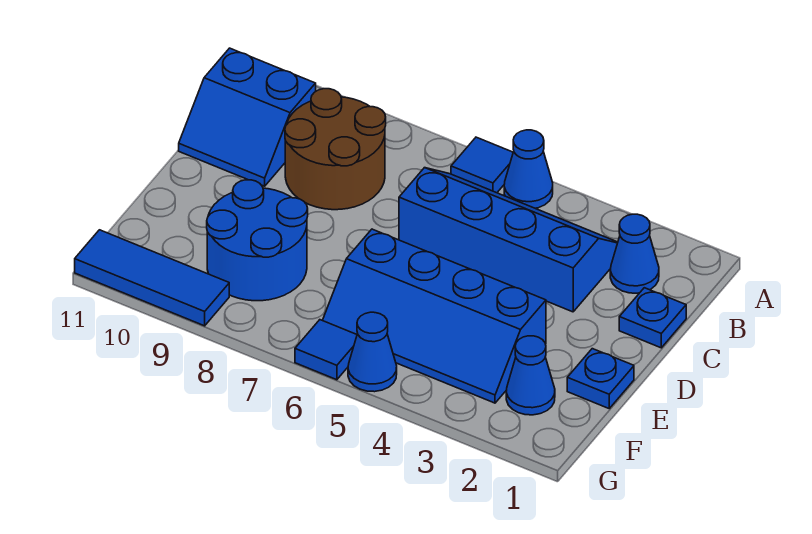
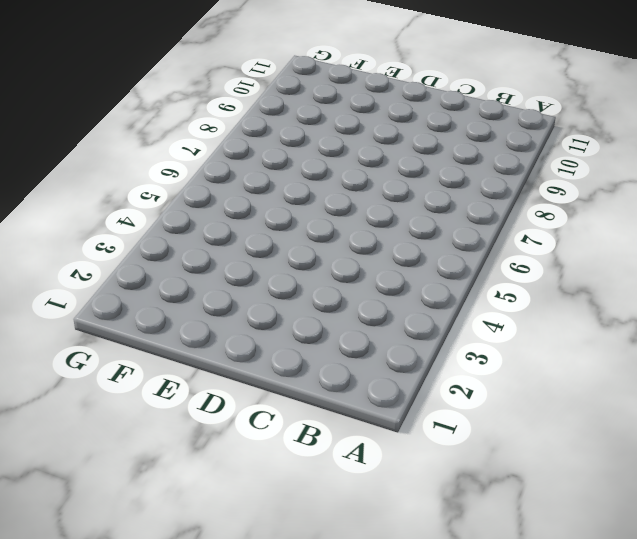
none -> blue 1x1 cone [504,130,553,208]
none -> blue 1x1 tile [451,137,513,193]
none -> blue 1x1 cone [610,214,659,293]

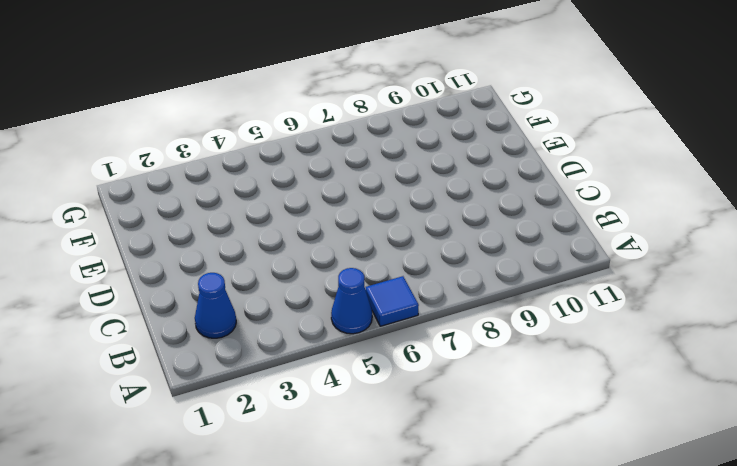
none -> blue 2x4 slope [399,168,618,312]
none -> brown 2x2 round brick [285,89,386,210]
none -> blue 2x2 slope [179,48,316,186]

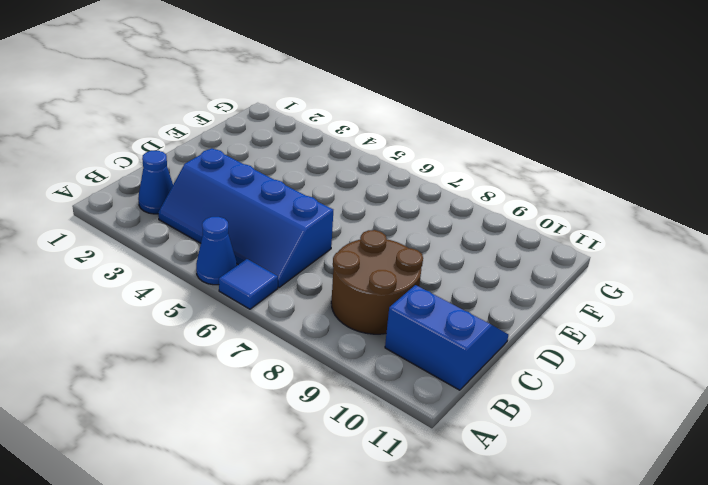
none -> blue 1x1 plate [619,288,686,348]
none -> blue 1x1 plate [567,349,634,408]
none -> blue 2x4 slope [323,229,546,403]

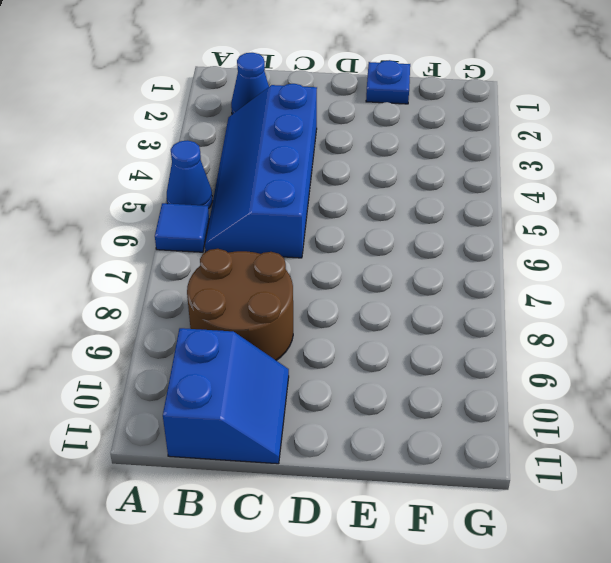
none -> blue 1x1 plate [619,288,686,348]
none -> blue 2x4 slope [323,229,546,403]
none -> blue 2x2 round brick [207,180,308,301]

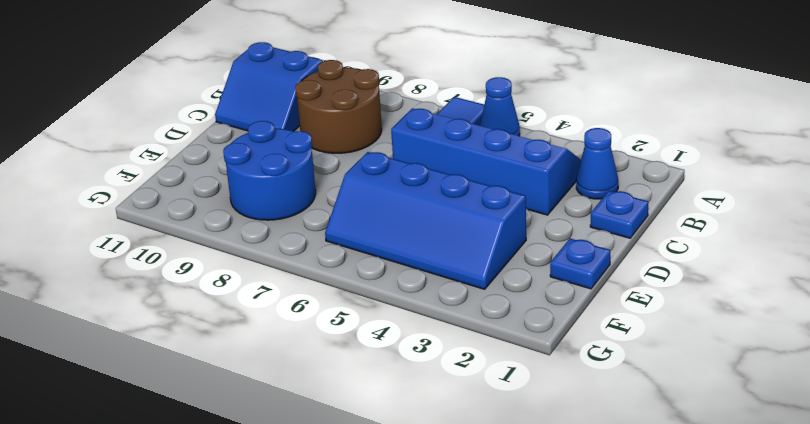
none -> blue 1x1 cone [506,336,555,415]
none -> blue 1x1 cone [348,312,397,392]
none -> blue 1x1 tile [295,320,357,380]

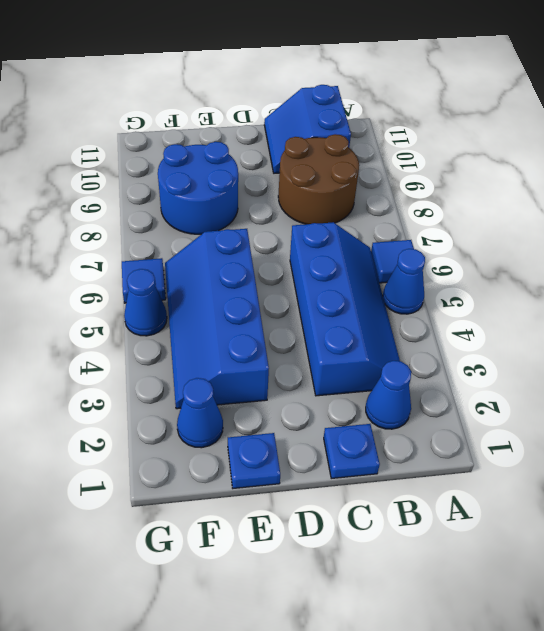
none -> blue 1x3 tile [75,230,229,326]

